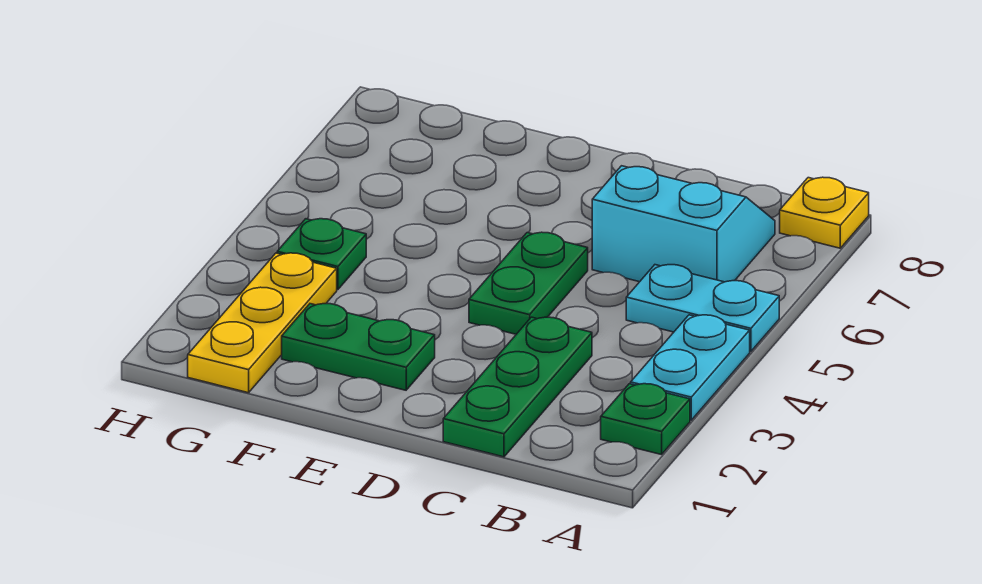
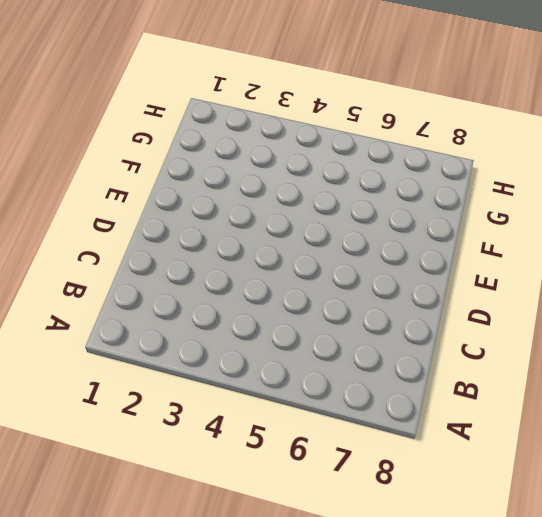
none -> green 1x1 plate [601,384,690,455]
none -> cyan 1x2 plate [631,315,750,420]

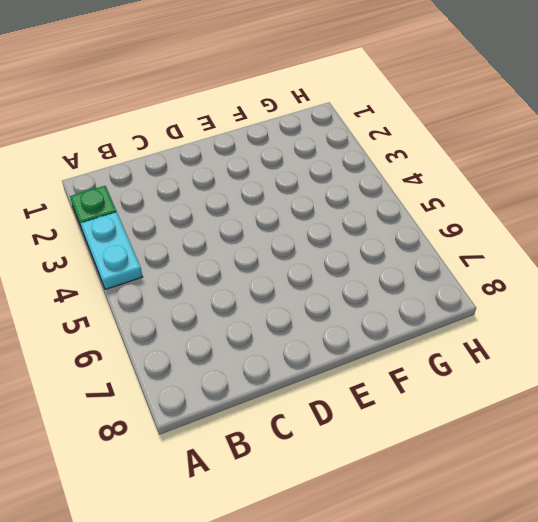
none -> cyan 1x2 plate [626,265,779,351]
none -> yellow 1x1 plate [780,177,869,248]

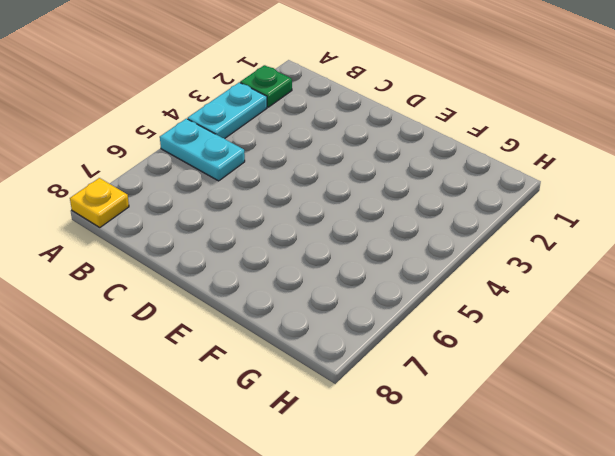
none -> cyan 2x2 slope [592,166,775,282]
none -> green 1x3 plate [443,317,592,457]

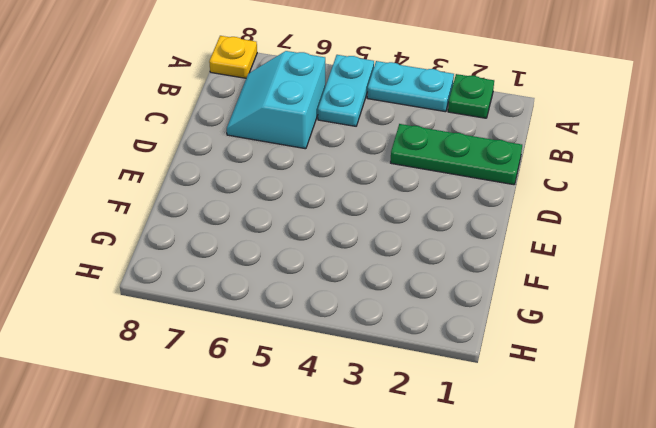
none -> green 1x2 plate [469,232,588,334]
none -> green 1x2 plate [282,304,435,390]

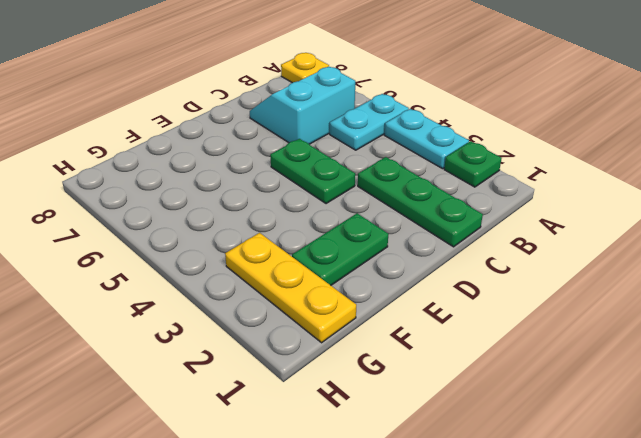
none -> green 1x1 plate [277,219,366,290]

